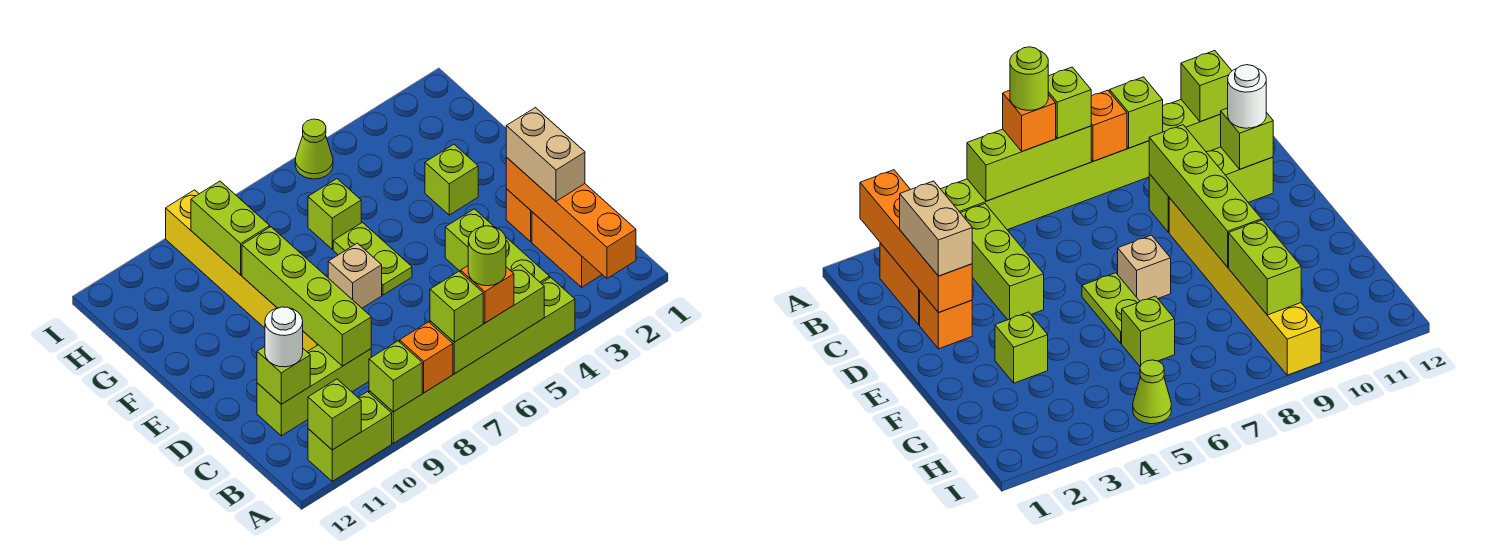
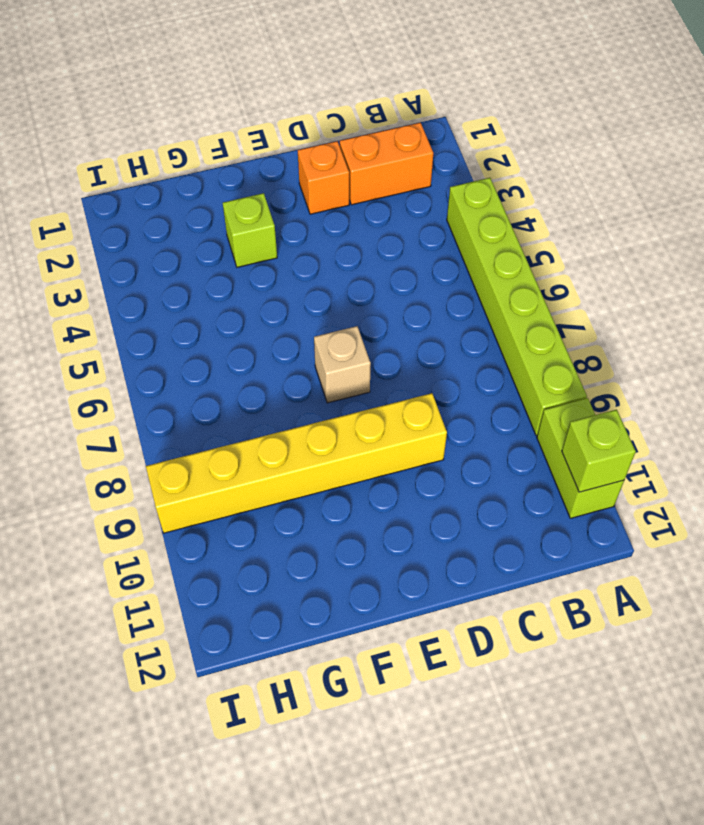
none -> lime 1x3 brick [445,209,550,283]
none -> lime 1x3 brick [257,345,371,436]
none -> lime 1x2 plate [333,222,412,295]

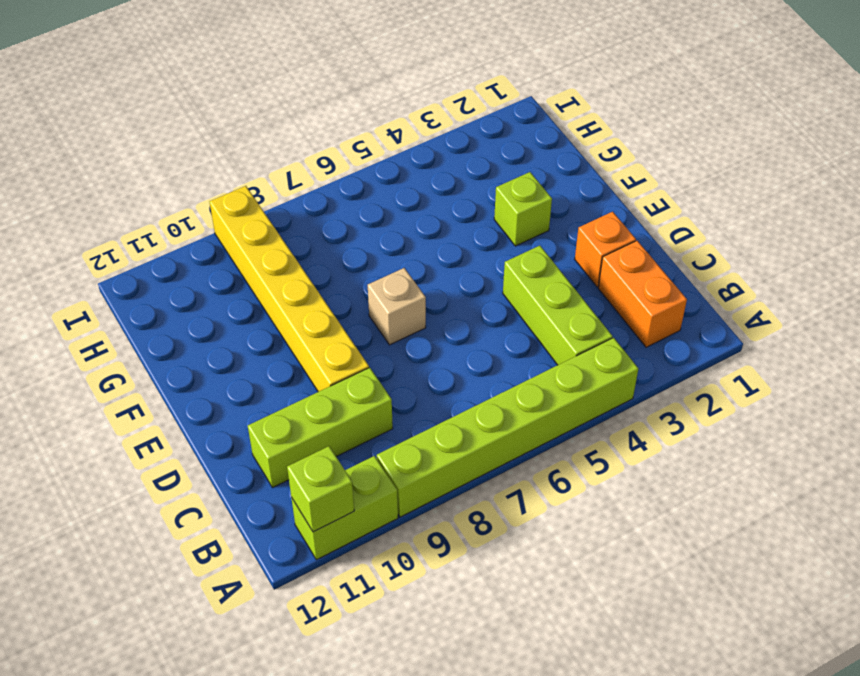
none -> lime 1x2 plate [333,222,412,295]
none -> lime 1x1 brick [308,179,361,249]
none -> lime 1x1 cone [295,119,333,179]

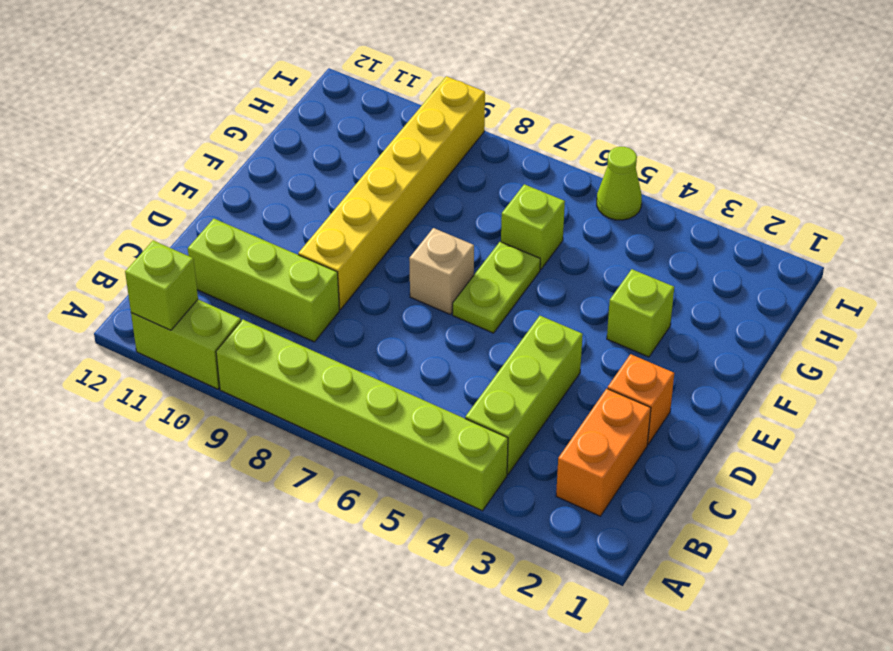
none -> orange 1x4 brick [506,157,636,278]
none -> lime 1x3 brick [430,265,544,374]
none -> orange 1x1 brick [400,322,453,393]

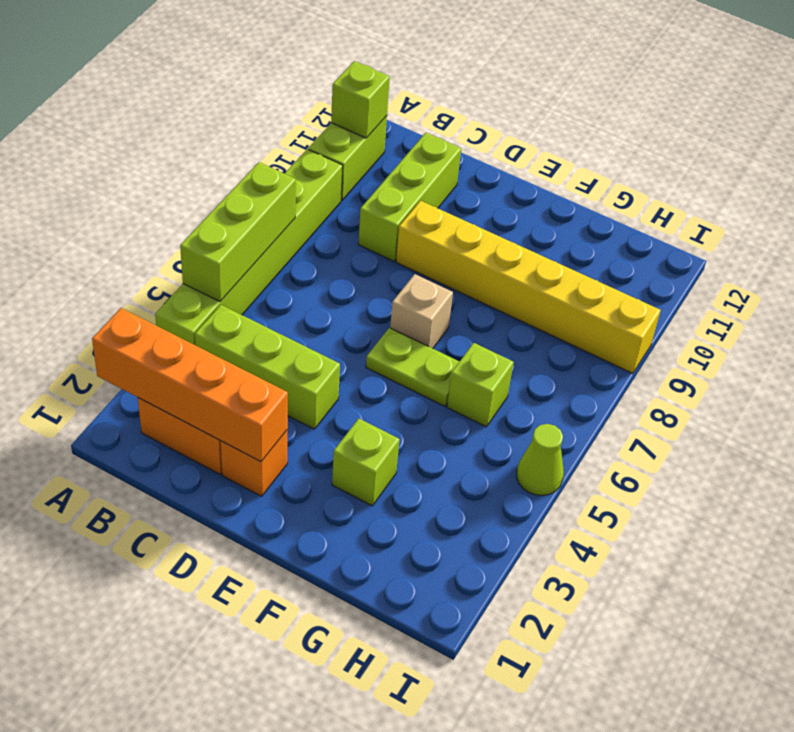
none -> orange 1x1 brick [400,322,453,393]
none -> lime 1x1 brick [369,341,422,412]
none -> lime 1x4 brick [242,227,371,366]

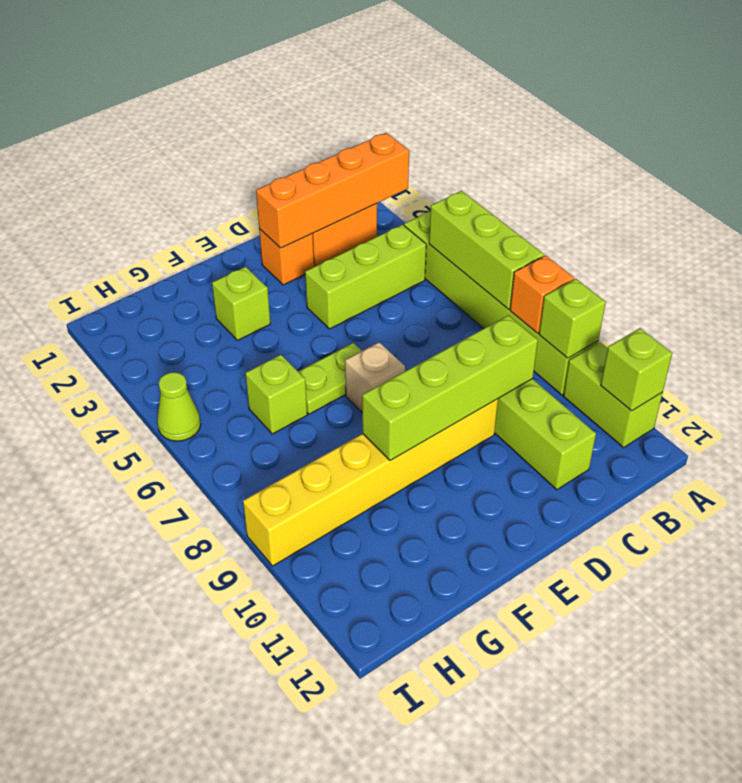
none -> lime 1x1 brick [257,347,310,404]
none -> lime 1x2 brick [191,181,270,275]
none -> orange 1x1 brick [461,266,514,323]

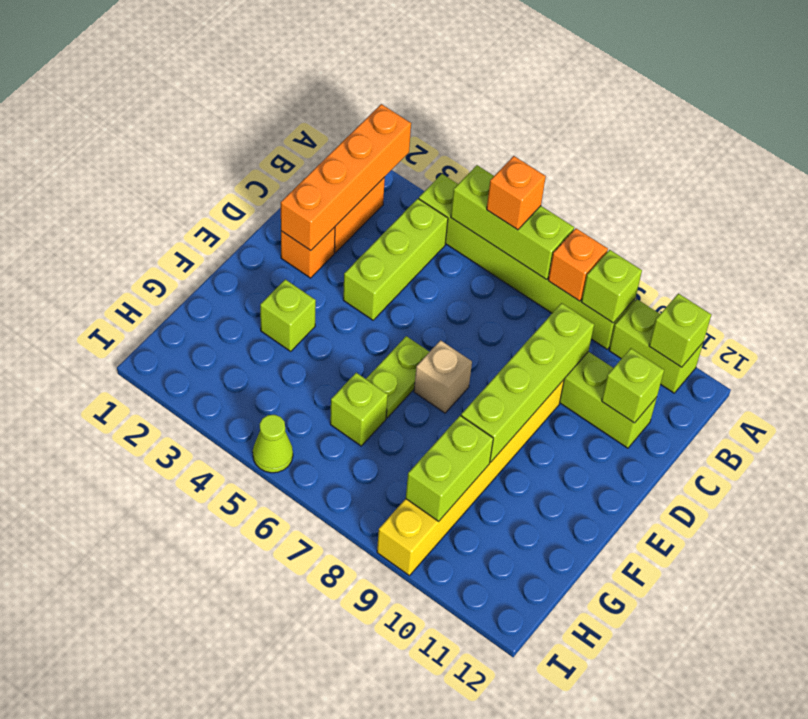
none -> lime 1x1 brick [430,271,483,342]
none -> tan 1x2 brick [506,108,585,201]
none -> white 1x1 round brick [265,307,303,367]

